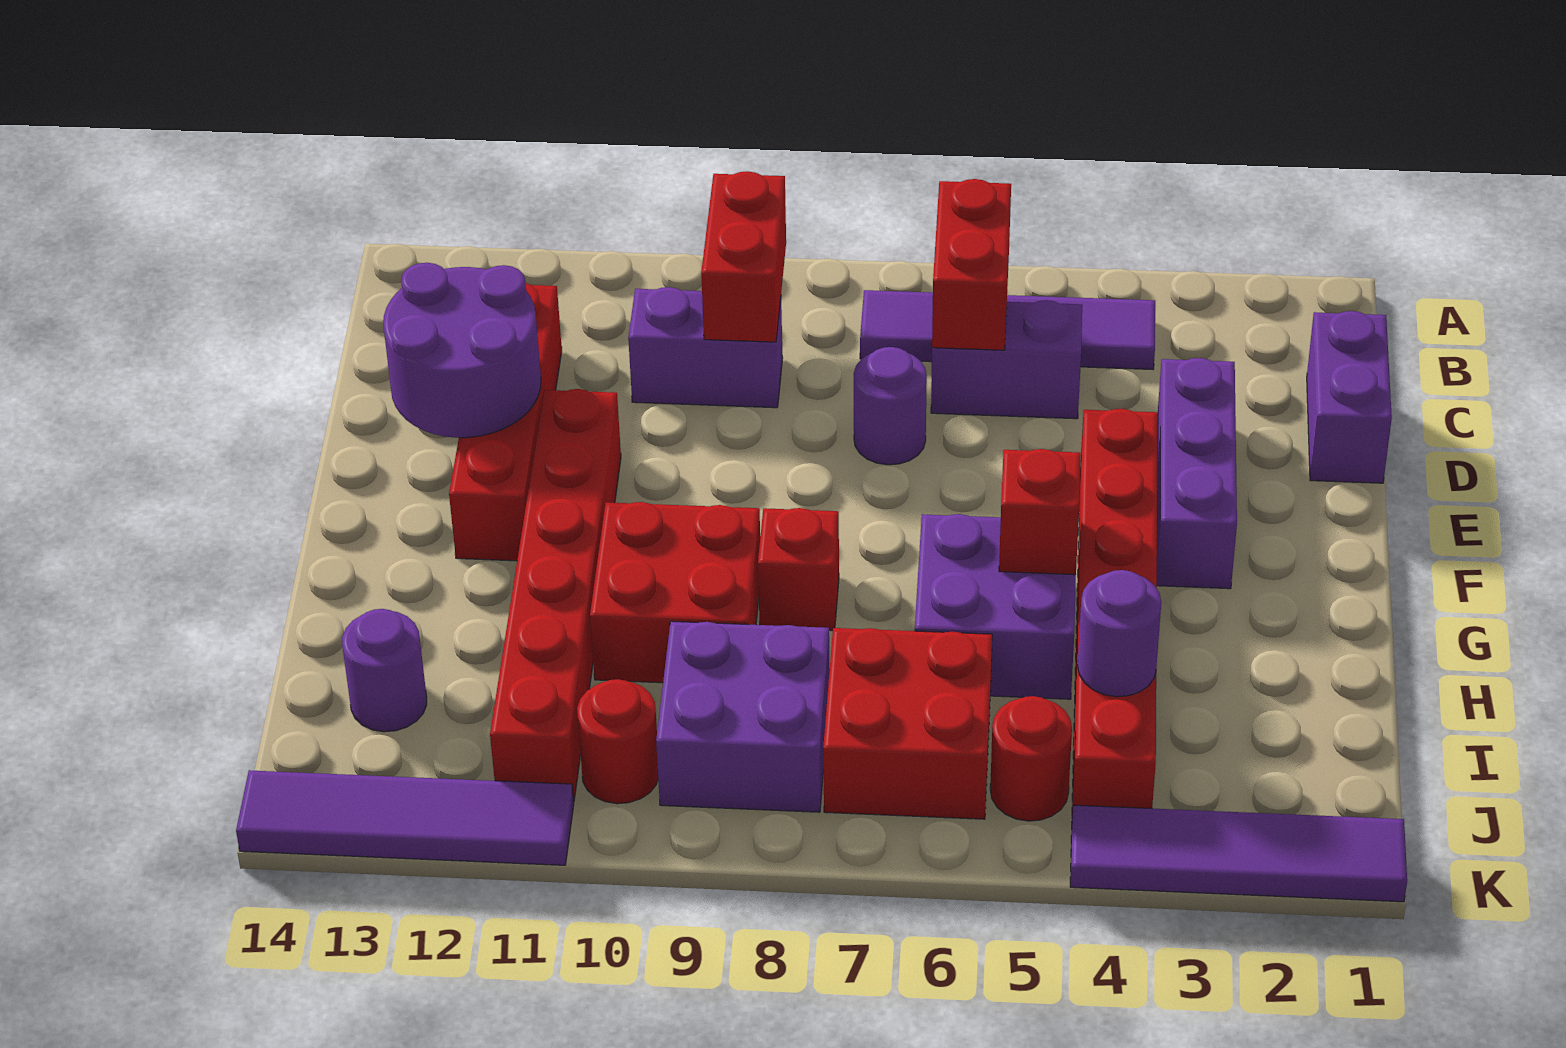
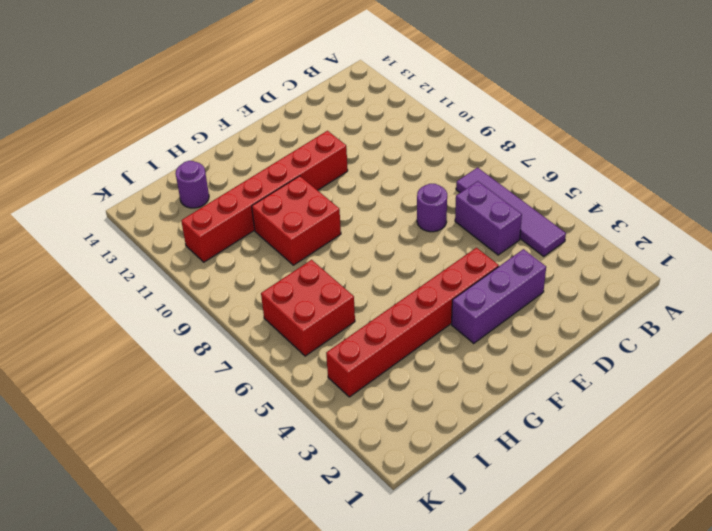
none -> purple 1x2 brick [1307,311,1392,483]
none -> purple 1x2 brick [628,287,783,408]
none -> red 1x4 brick [449,283,562,561]

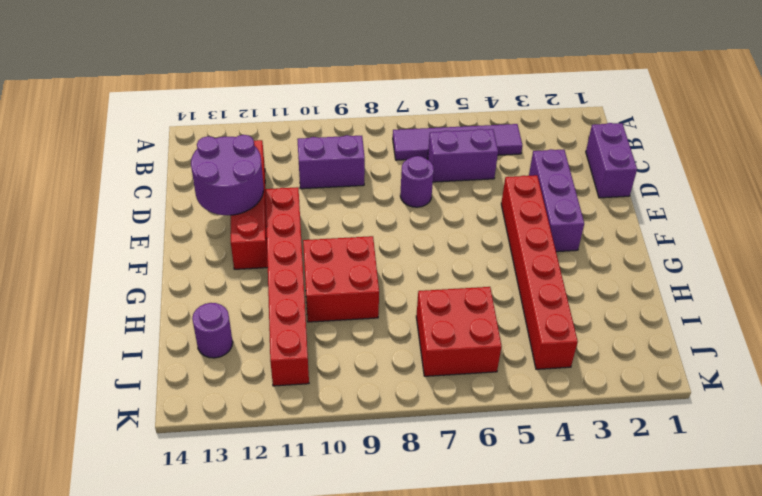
none -> purple 2x2 brick [915,514,1076,699]
none -> red 1x1 brick [758,508,839,631]
none -> purple 2x2 brick [656,621,830,812]

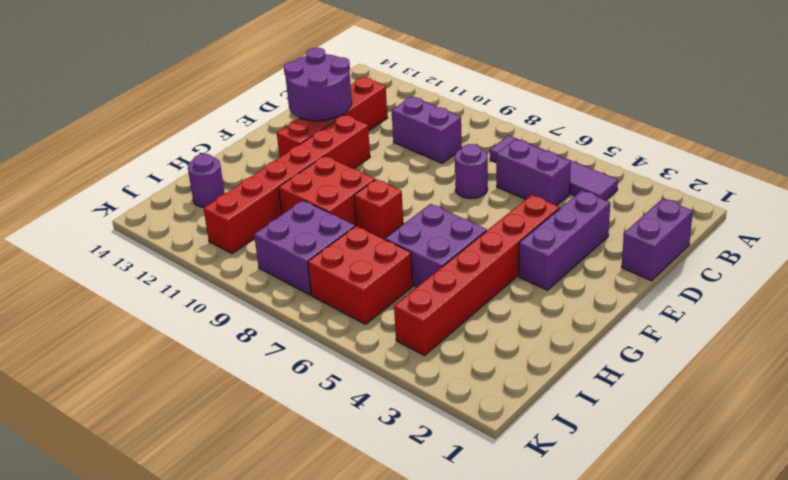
none -> red 1x1 round brick [990,696,1072,821]
none -> red 1x1 round brick [577,679,658,804]
none -> purple 1x4 tile [1070,805,1407,902]

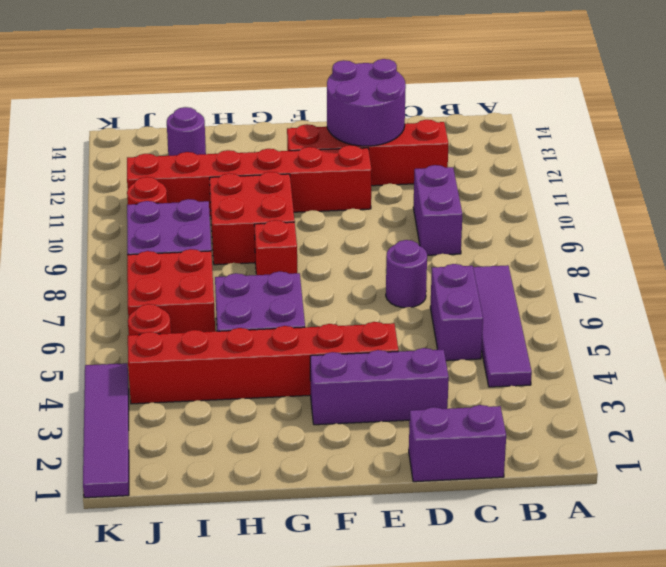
none -> purple 1x4 tile [236,770,574,865]
none -> red 1x2 brick [932,179,1011,350]
none -> red 1x2 brick [701,171,786,342]

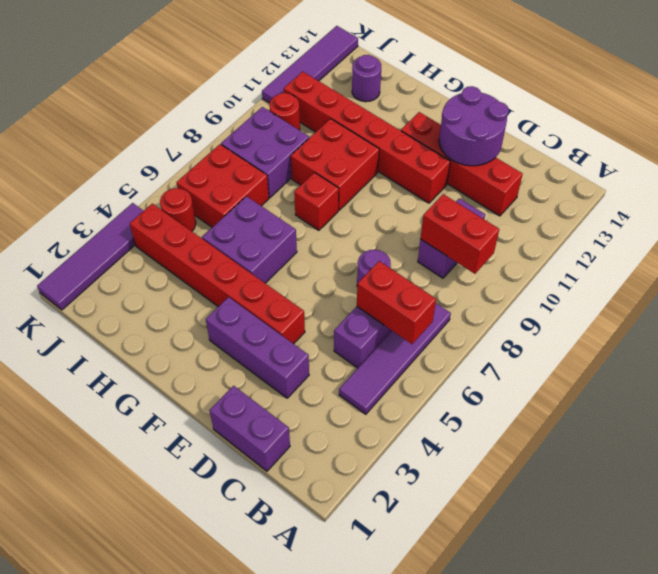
none -> red 1x1 brick [999,449,1081,575]
none -> purple 1x1 round brick [1078,570,1161,697]

